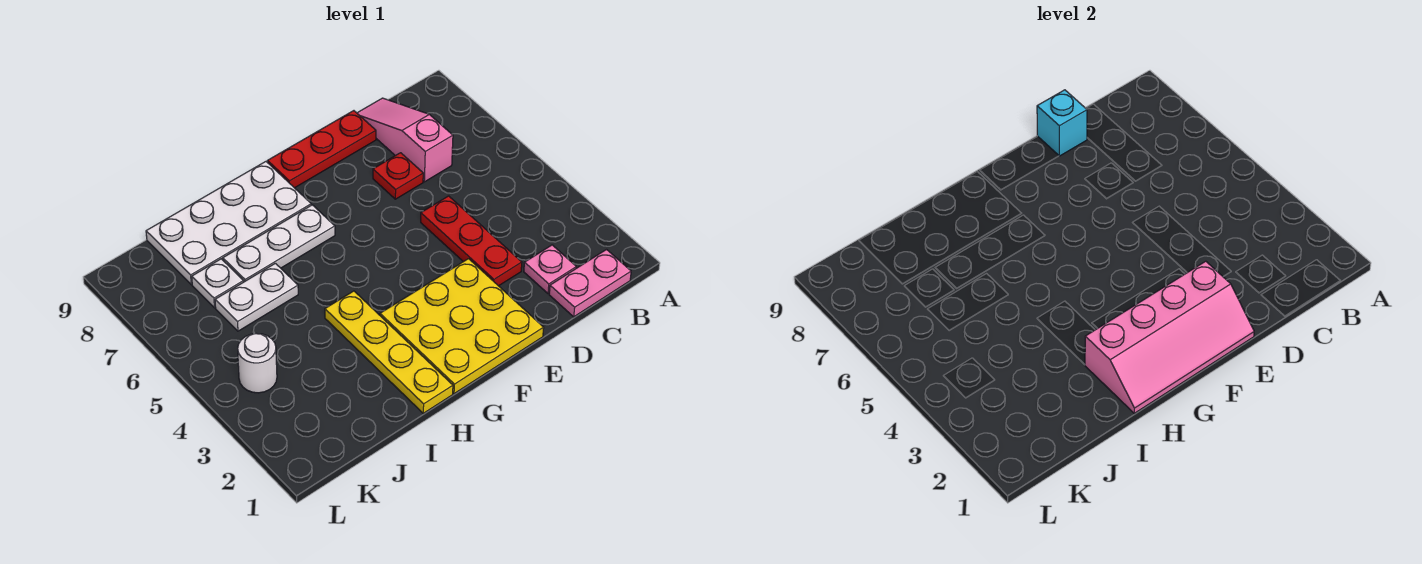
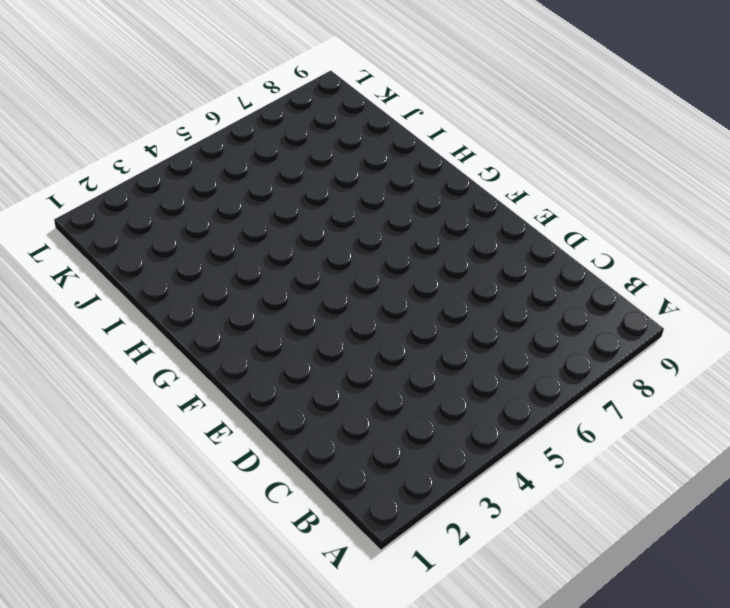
none -> pink 1x2 plate [549,250,631,317]
none -> pink 1x1 plate [524,245,576,293]
none -> pink 1x3 slope [357,98,453,182]

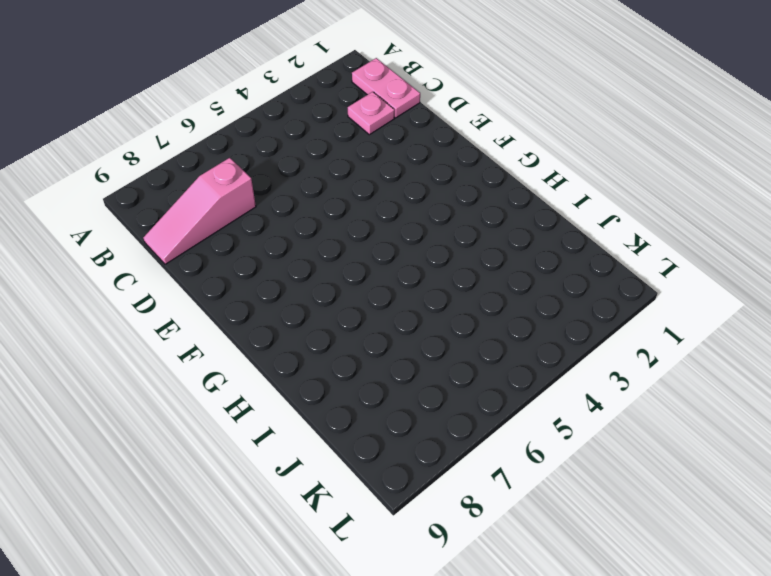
none -> red 1x3 plate [421,196,522,286]
none -> red 1x1 plate [373,153,423,199]
none -> red 1x3 plate [268,111,376,188]

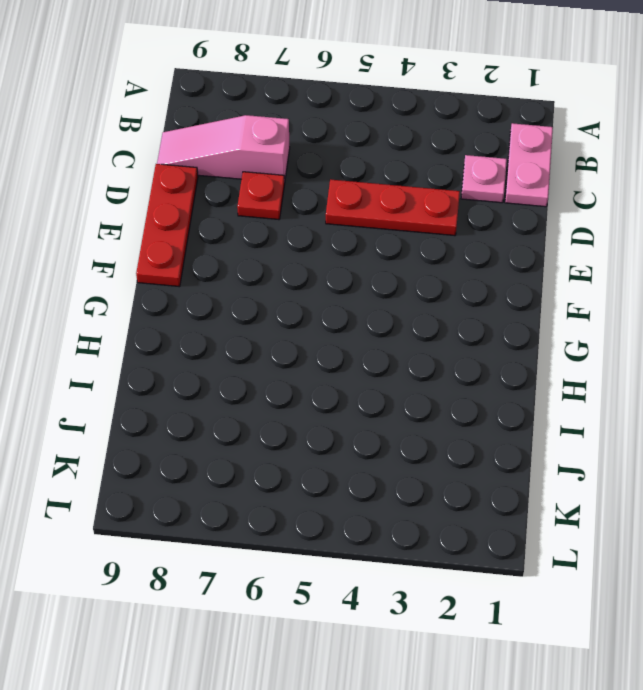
none -> yellow 3x3 plate [380,259,544,394]
none -> white 1x3 plate [223,205,335,282]
none -> white 2x4 plate [146,162,311,284]

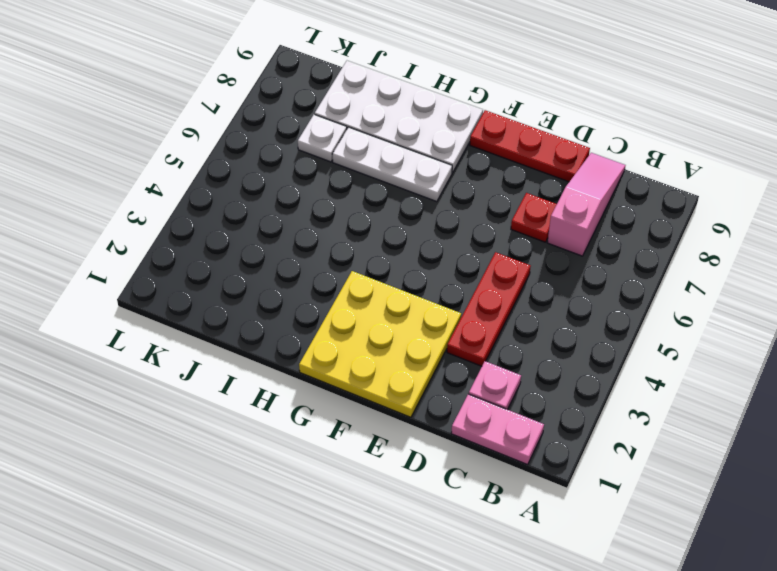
none -> yellow 1x4 plate [325,291,453,413]
none -> white 1x2 plate [215,263,298,331]
none -> white 1x1 round brick [238,334,277,393]

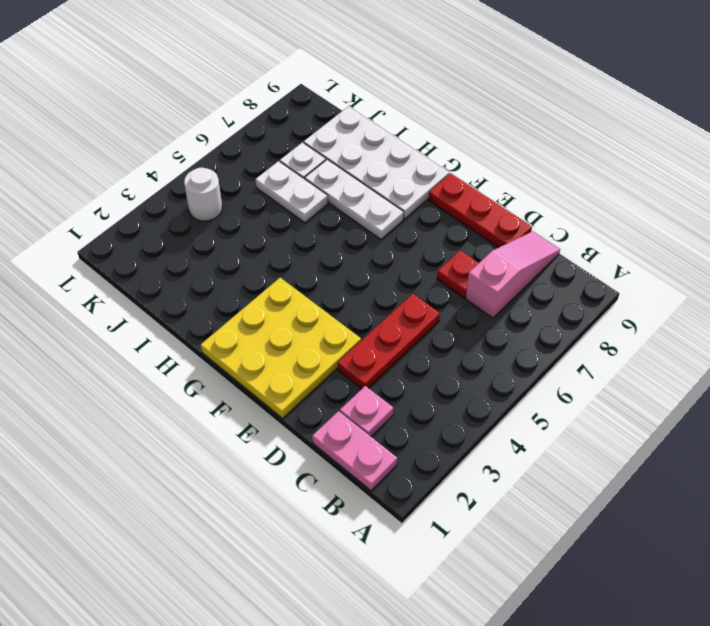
none -> yellow 1x4 plate [325,291,453,413]
none -> cyan 1x1 brick [1037,90,1087,156]
none -> pink 2x4 slope [1085,261,1254,413]

